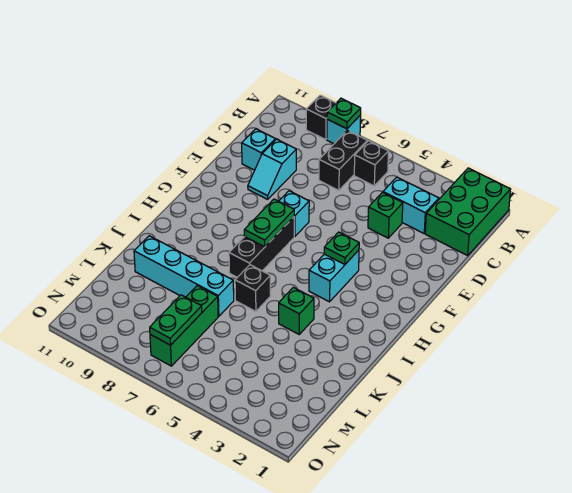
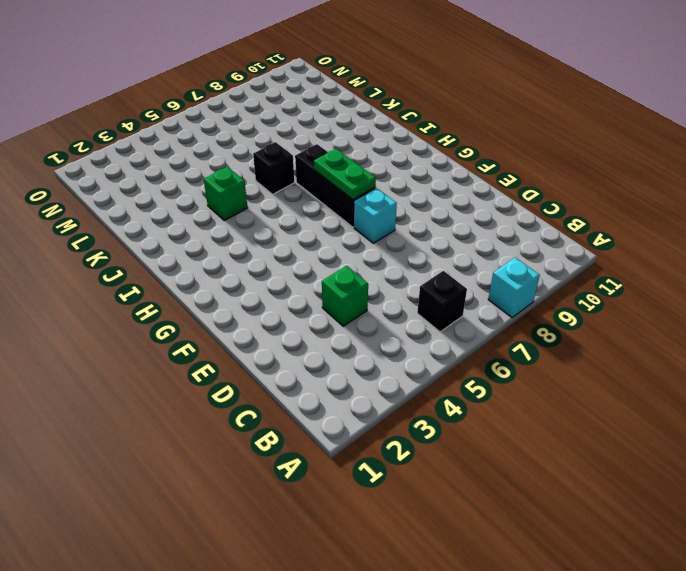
none -> green 2x3 brick [425,168,511,256]
none -> black 1x1 brick [306,95,336,139]
none -> black 1x2 brick [319,130,367,190]

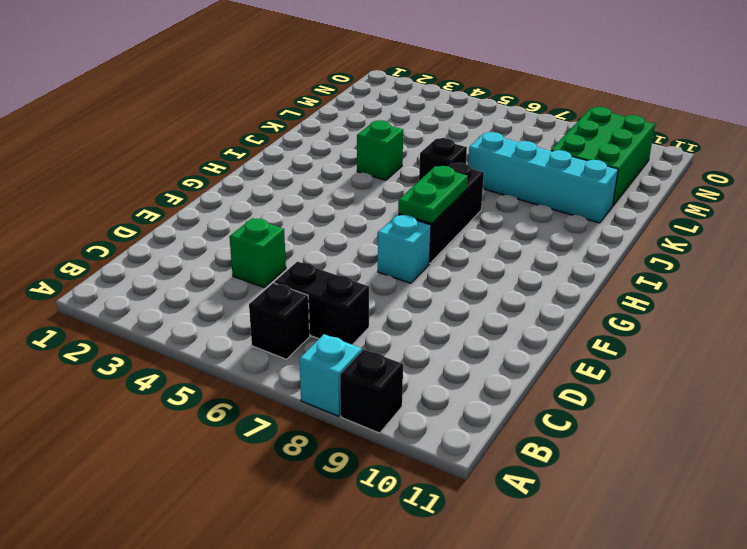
black 1x2 brick [274,262,369,345] -> black 1x2 brick turned to [319,130,367,190]
green 2x3 brick [551,107,655,206] -> green 2x3 brick moved to [425,168,511,256]
none -> cyan 1x2 brick [383,177,439,233]
none -> cyan 1x2 slope [248,139,296,199]
none -> cyan 1x1 brick [242,129,276,170]

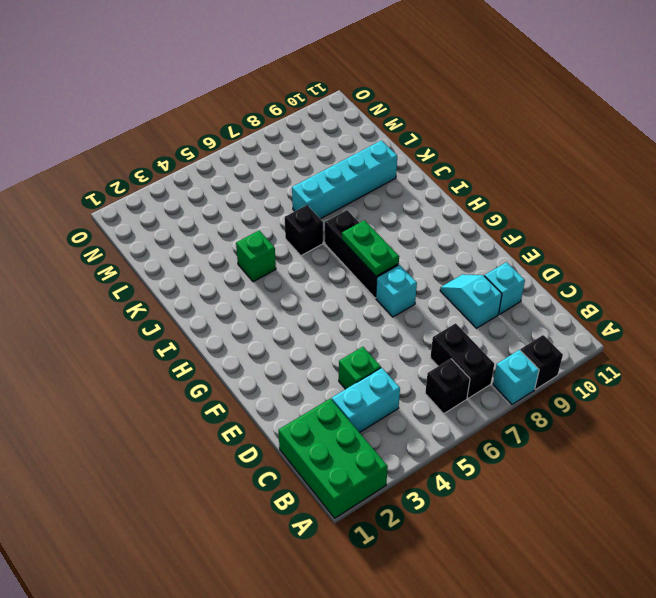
none -> cyan 1x2 brick [309,250,359,302]
none -> green 1x3 brick [150,286,218,366]
none -> green 1x1 plate [327,98,361,129]

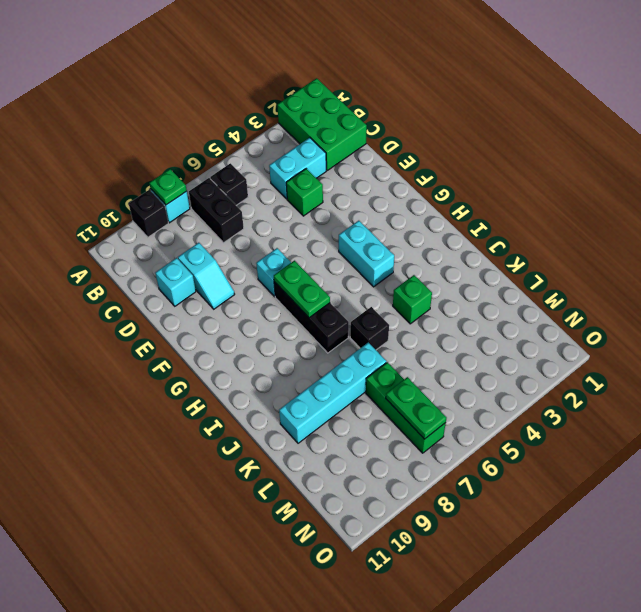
none -> green 1x1 plate [324,232,359,264]

